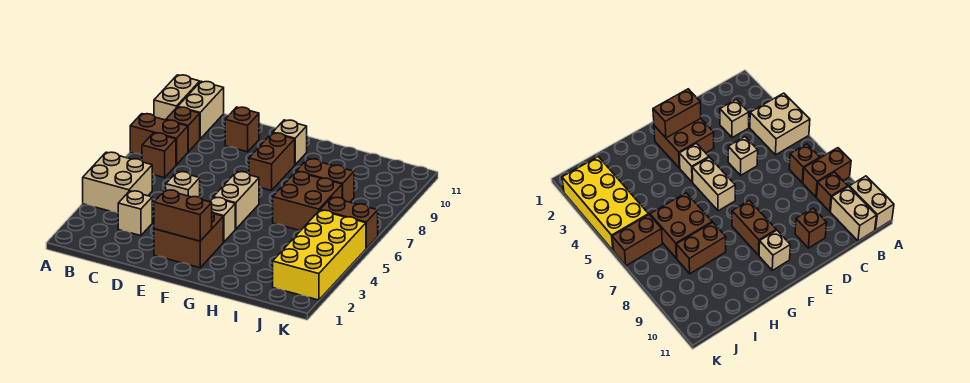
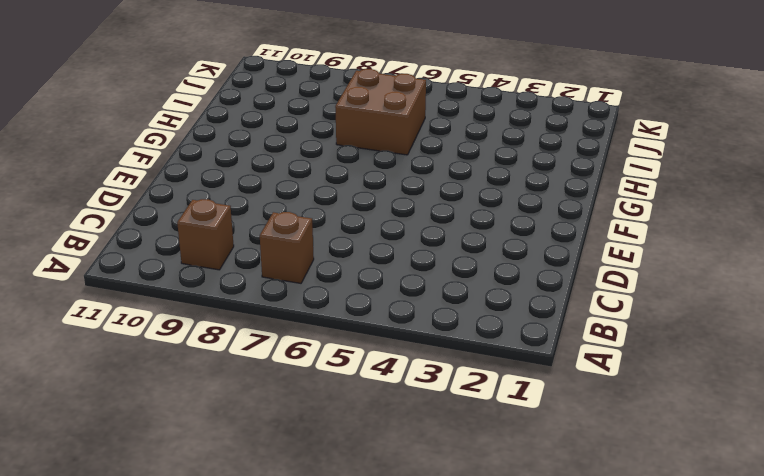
none -> tan 2x2 brick [83,152,152,213]
none -> brown 1x2 brick [130,114,188,165]
none -> tan 1x2 brick [154,75,200,120]

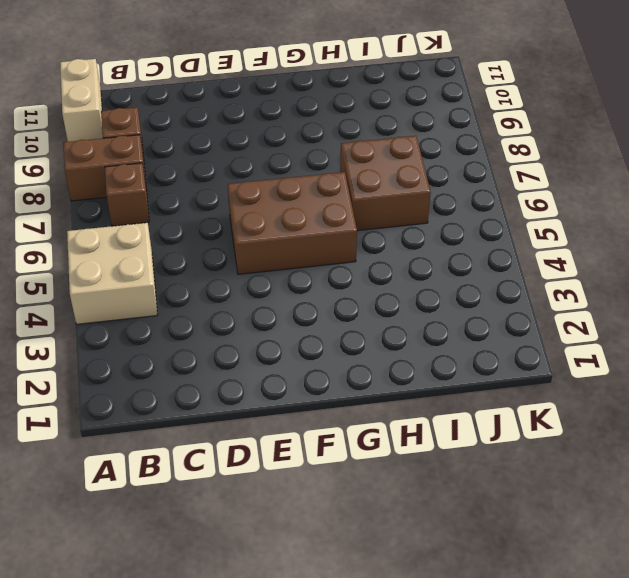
brown 2x3 brick [228,172,357,274] -> tan 1x2 brick [214,172,259,229]
none -> tan 1x2 brick [178,81,224,139]
none -> tan 1x1 brick [118,191,152,236]
none -> tan 1x1 brick [166,172,200,197]

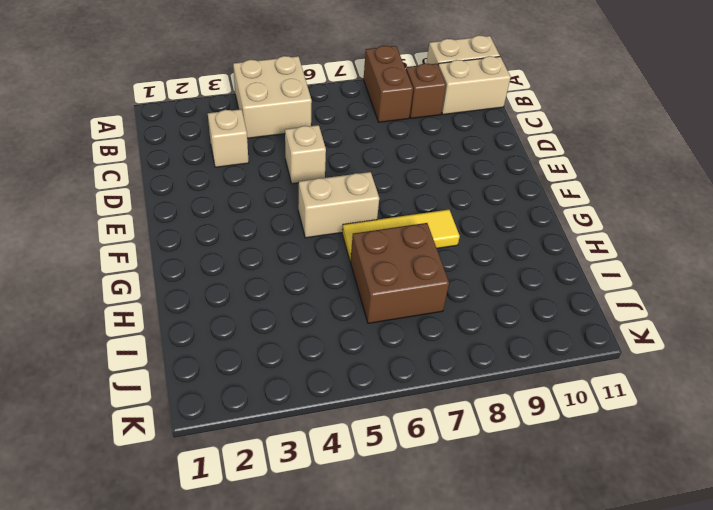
yellow 1x3 tile [342,210,460,261] -> none
none -> brown 1x1 brick [142,133,176,178]
none -> brown 1x1 brick [225,107,259,152]
none -> brown 2x2 brick [154,212,223,268]

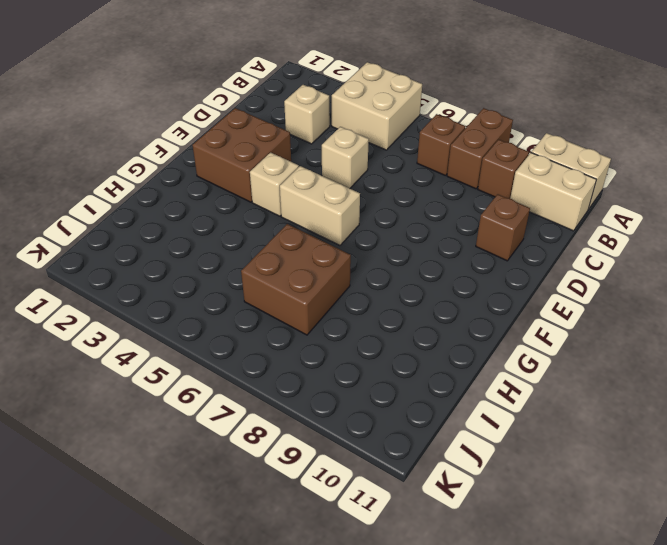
none -> brown 1x2 brick [249,133,295,191]
none -> tan 1x1 brick [273,120,307,165]
none -> brown 1x2 brick [296,159,354,202]

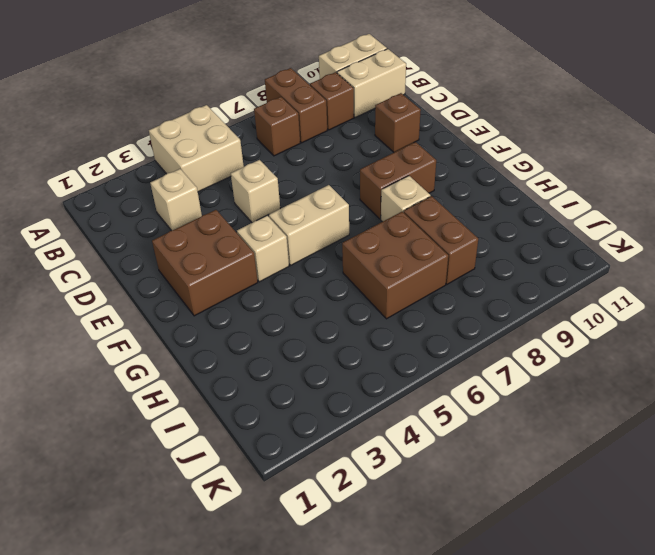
tan 1x1 brick [381,176,430,222] -> tan 1x1 brick moved to [273,120,307,165]
none -> yellow 2x4 brick [273,210,366,300]
none -> brown 1x2 brick [320,197,378,248]
none -> brown 1x2 brick [154,190,212,241]

